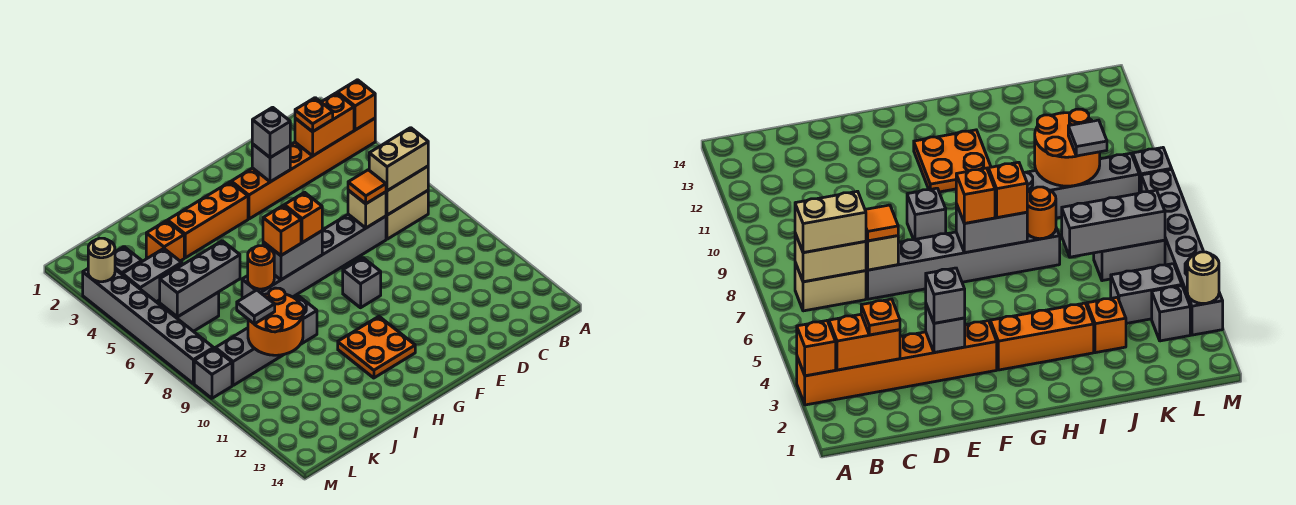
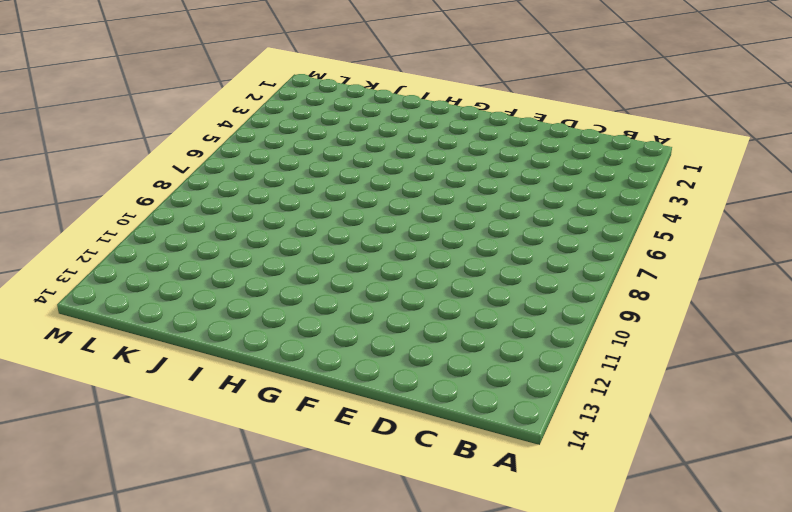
none -> orange 1x6 brick [231,118,375,219]
none -> tan 1x2 brick [386,191,428,239]
none -> grey 1x6 brick [242,214,386,299]
none -> grey 1x1 brick [343,258,381,308]

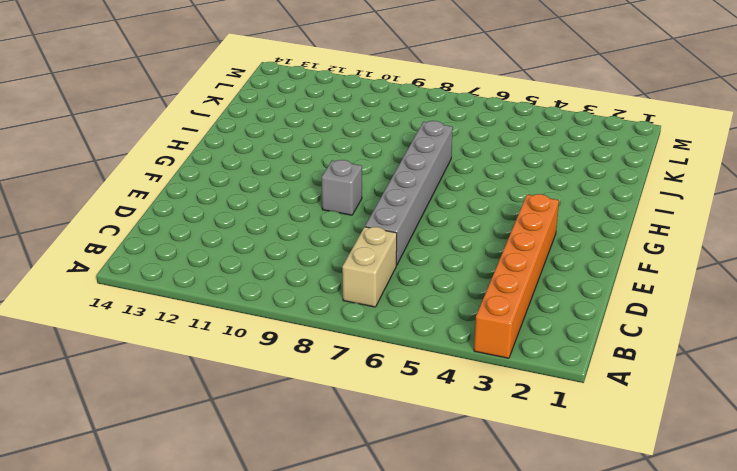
none -> orange 1x3 brick [168,182,248,258]
none -> orange 2x2 plate [338,317,415,378]
none -> grey 1x4 brick [215,296,317,385]
none -> orange 1x1 brick [146,221,184,261]

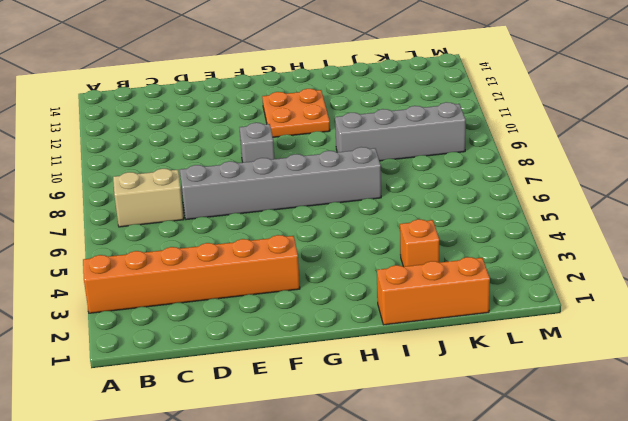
orange 1x3 brick [377,257,490,325] -> orange 1x3 brick moved to [168,182,248,258]
none -> grey 1x2 brick [122,249,182,302]
none -> grey 1x2 brick [160,292,219,331]
none -> grey 1x1 brick [115,247,142,274]
none -> grey 1x6 brick [83,269,214,384]

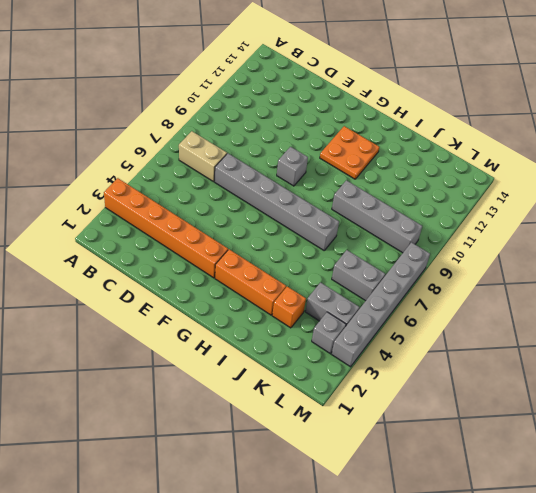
none -> grey 1x1 brick [194,348,232,398]
none -> orange 1x1 brick [337,80,375,130]
none -> orange 1x2 brick [295,93,354,156]
none -> tan 1x2 brick [386,166,428,215]

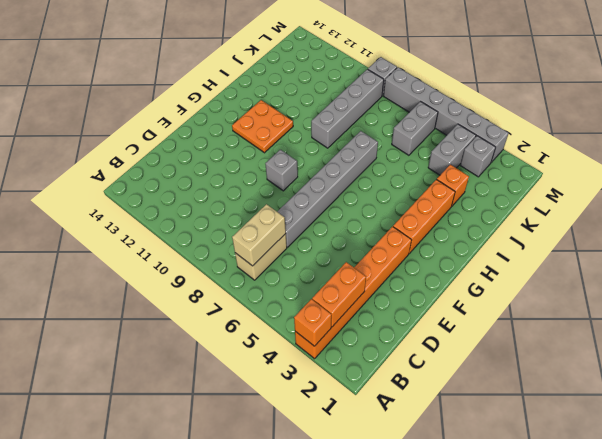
none -> tan 1x1 brick [348,190,386,228]
none -> grey 1x1 brick [252,144,290,182]
none -> grey 1x2 brick [263,231,322,280]
none -> orange 1x1 round brick [248,246,274,289]

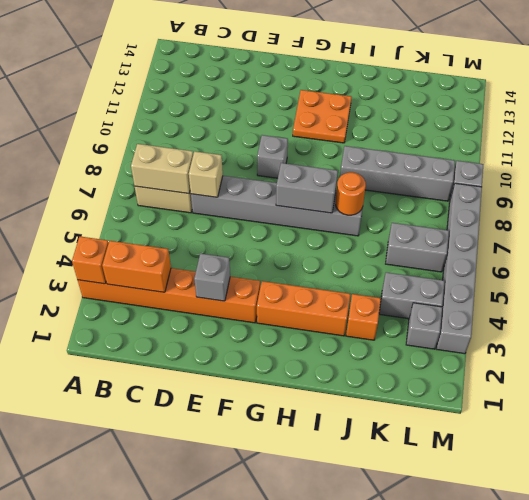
none -> grey 1x3 brick [160,241,240,317]
none -> orange 2x2 round brick [248,288,304,355]
none -> tan 1x1 round brick [88,238,115,282]
none -> tan 1x2 brick [369,128,428,191]

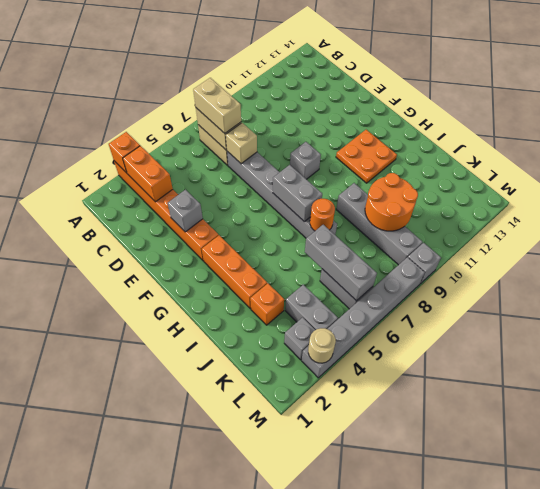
none -> orange 1x1 plate [295,98,333,132]
none -> orange 1x1 tile [348,170,386,204]
none -> grey 1x1 brick [252,107,290,158]
none -> orange 1x1 brick [284,192,322,243]

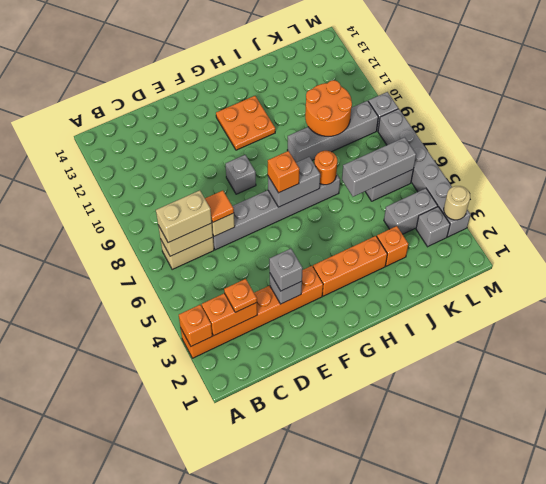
none -> orange 1x1 brick [263,205,301,255]
none -> grey 1x1 tile [237,290,275,324]

